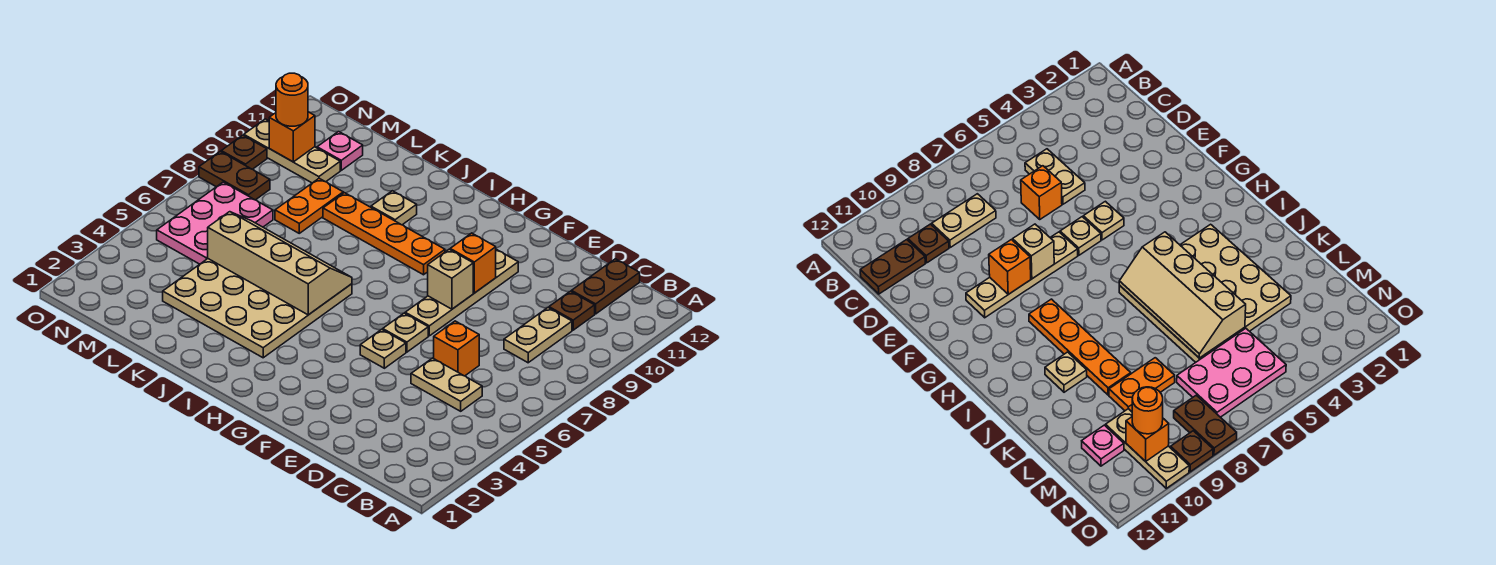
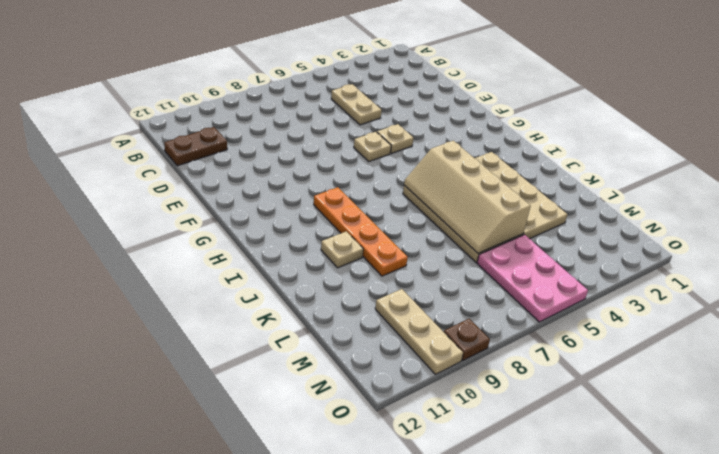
pink 2x3 plate [477,235,588,322] -> pink 2x3 plate turned to [157,182,273,264]
none -> tan 1x2 plate [504,308,572,363]
none -> brown 1x1 plate [549,291,595,330]
none -> orange 1x1 brick [434,321,479,376]

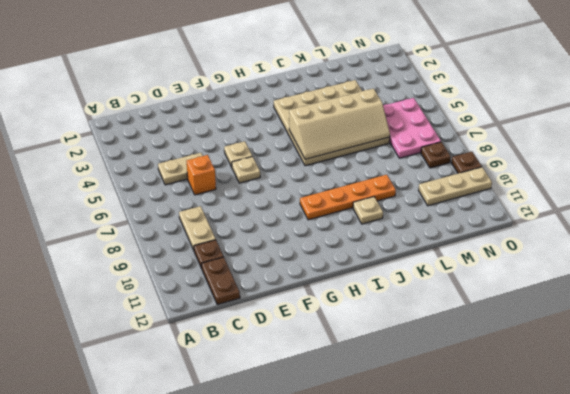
brown 1x1 plate [421,142,451,168] -> brown 1x2 plate [199,152,270,200]
none -> tan 1x4 plate [405,249,518,336]
none -> orange 1x2 plate [275,178,343,233]
none -> pink 1x1 plate [317,132,363,170]

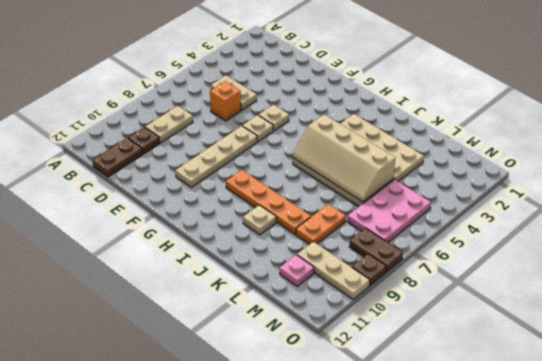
none -> tan 1x1 brick [428,249,473,309]
none -> orange 1x1 brick [450,233,496,293]
none -> orange 1x1 brick [269,112,315,162]

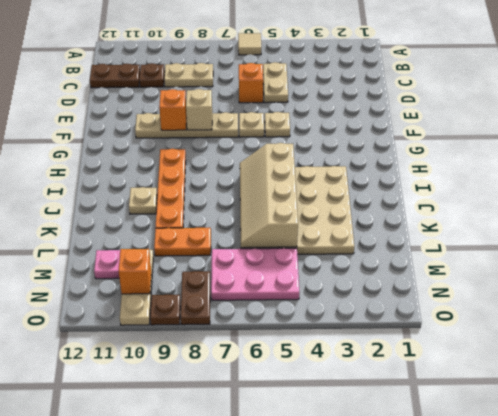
tan 1x1 tile [238,33,261,55] -> none
none -> orange 1x1 round brick [276,73,308,126]

